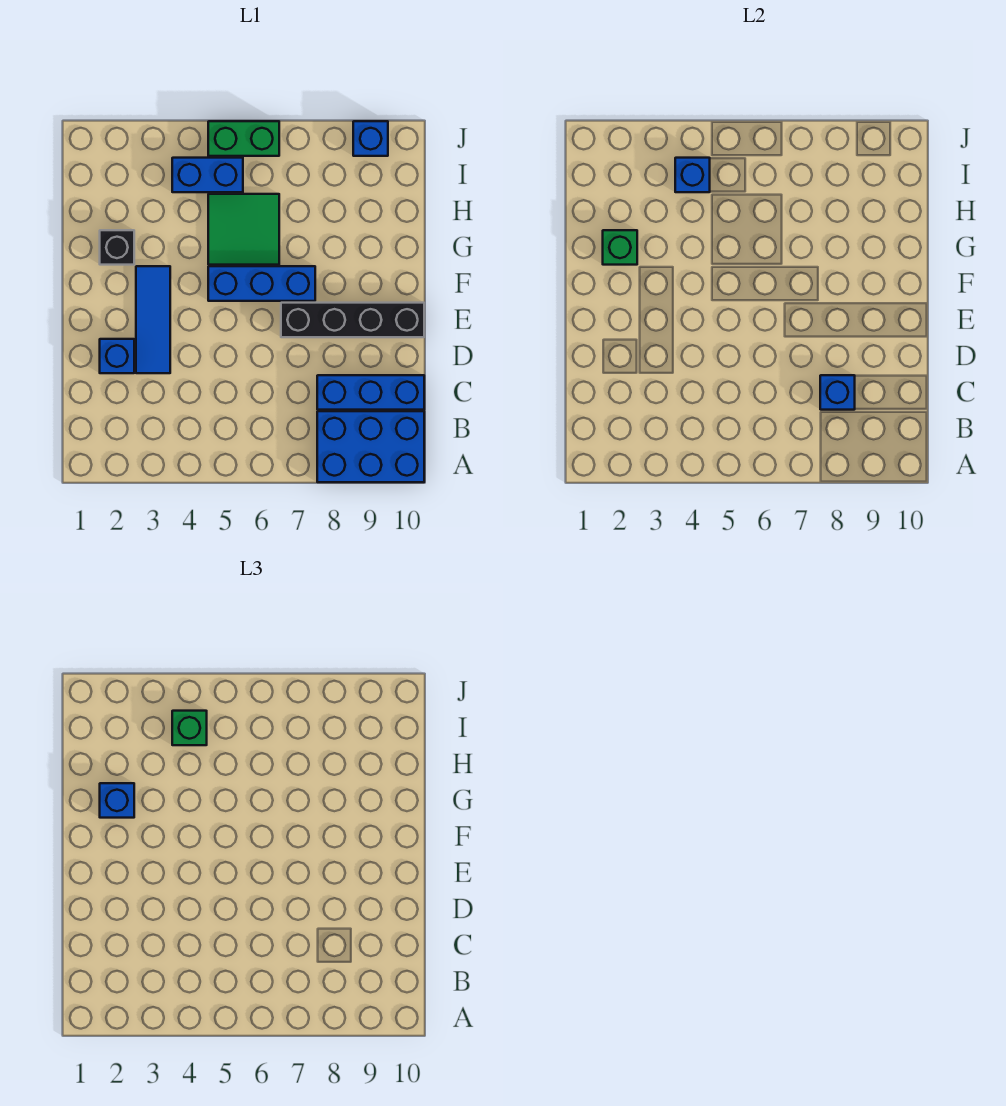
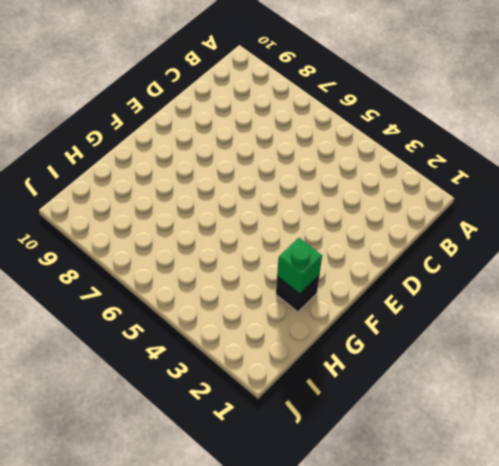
none -> blue 2x3 brick [317,411,424,482]
none -> blue 1x3 brick [317,375,424,410]
none -> blue 1x1 brick [100,339,134,373]

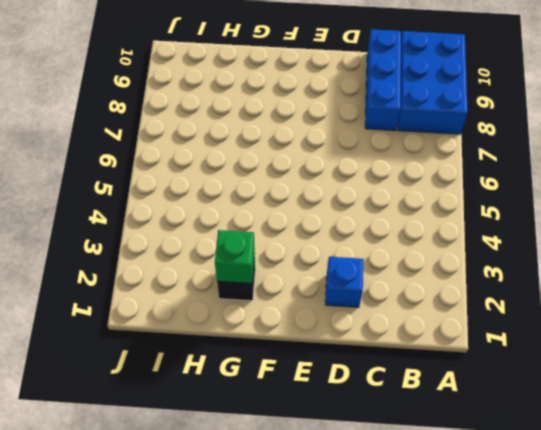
none -> blue 1x3 tile [136,266,170,373]
none -> black 1x4 brick [281,303,424,337]
none -> blue 1x3 brick [208,266,315,301]

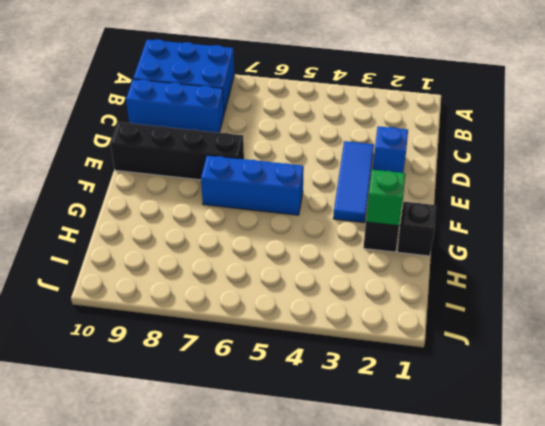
black 1x1 brick [397,202,436,256] -> none
none -> green 2x2 tile [208,194,279,265]
none -> blue 1x2 brick [172,158,243,192]
none -> green 1x2 brick [208,121,279,156]

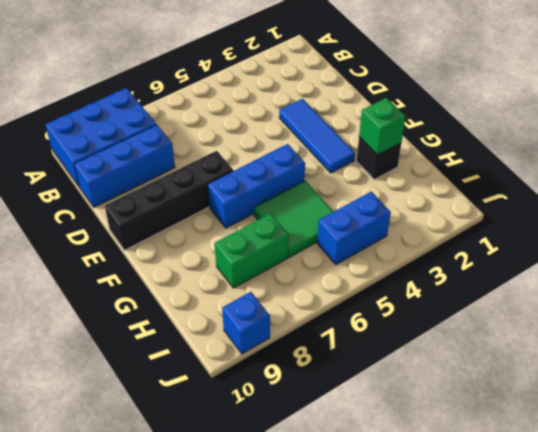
green 1x2 brick [215,213,289,288] -> green 1x2 brick moved to [208,121,279,156]
none -> blue 1x1 brick [100,339,134,373]
none -> blue 1x1 brick [820,375,855,410]
none -> blue 1x1 brick [675,158,710,192]

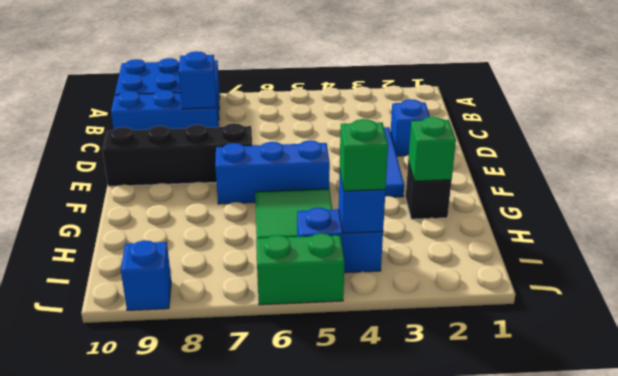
none -> blue 1x1 brick [100,783,134,818]

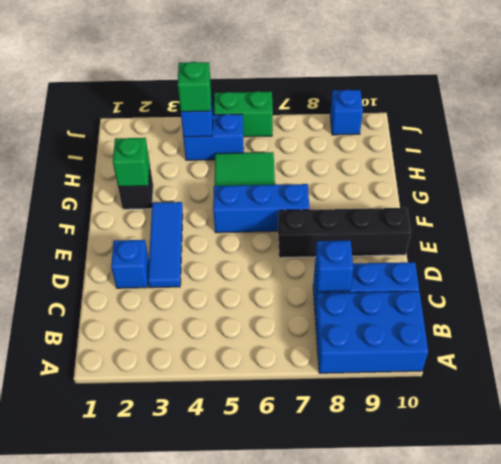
none -> blue 1x1 brick [100,783,134,818]

